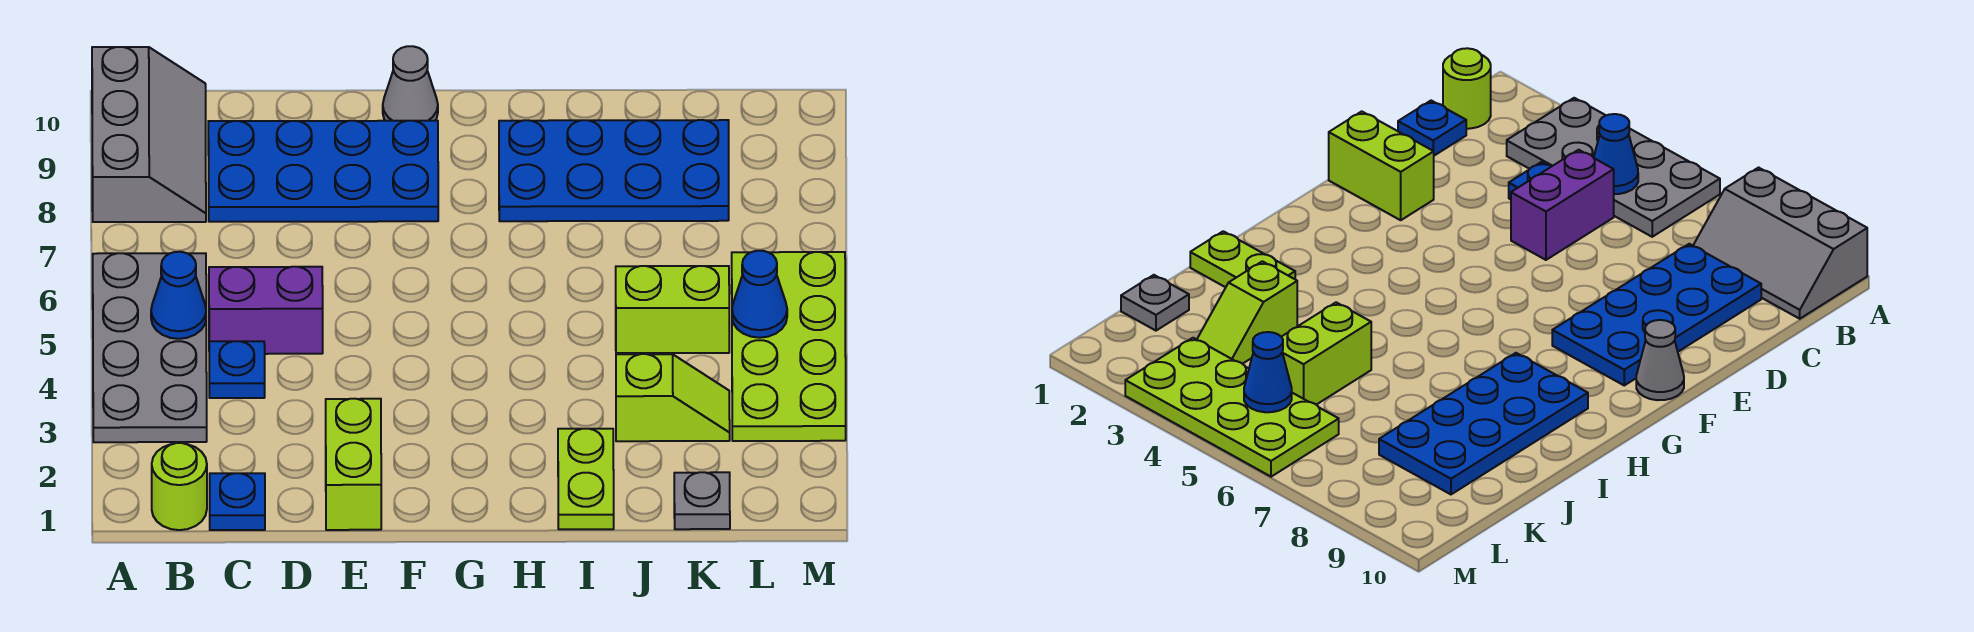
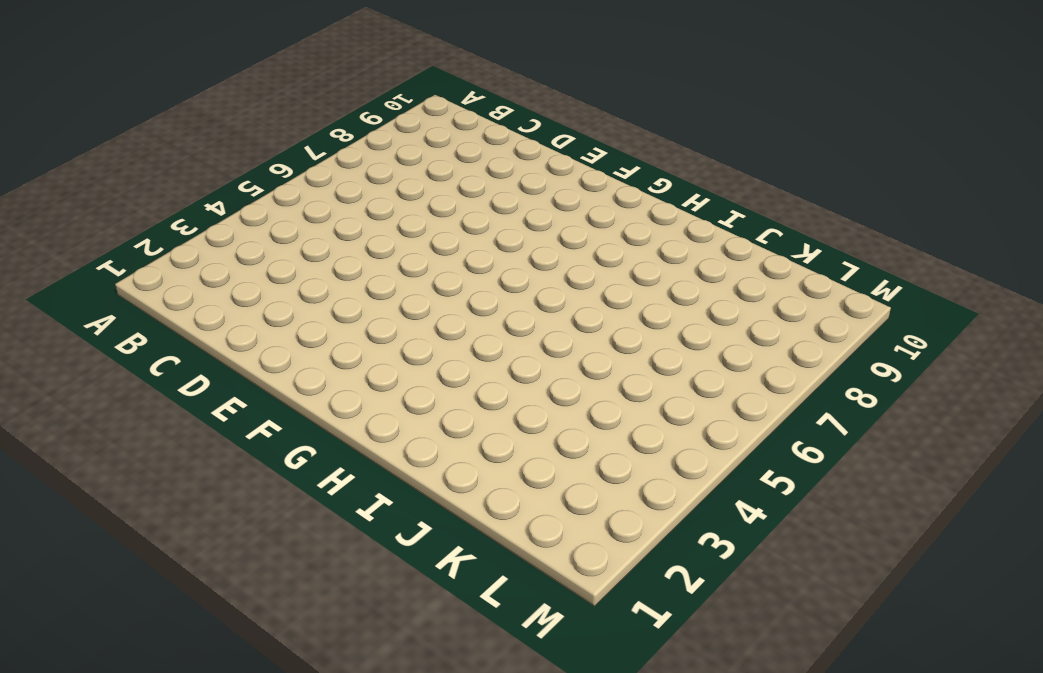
none -> grey 2x4 plate [93,253,207,442]
none -> grey 2x3 slope [92,47,206,222]
none -> lime 1x1 round brick [152,443,207,530]

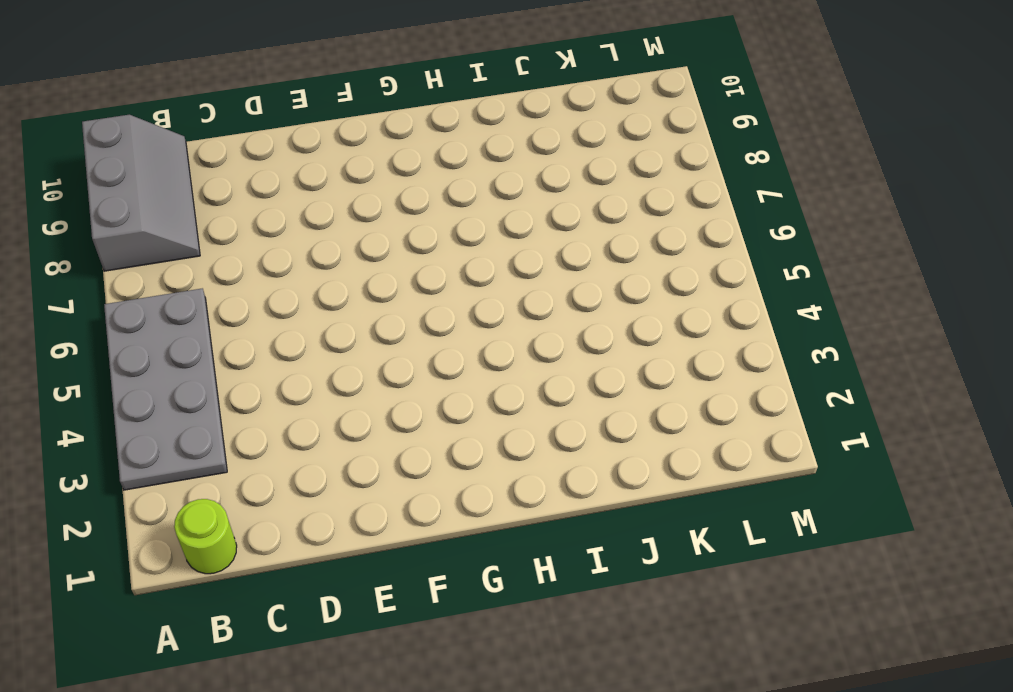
none -> blue 1x1 plate [210,473,265,530]
none -> blue 1x1 plate [209,341,265,398]
none -> purple 1x2 brick [209,267,323,354]

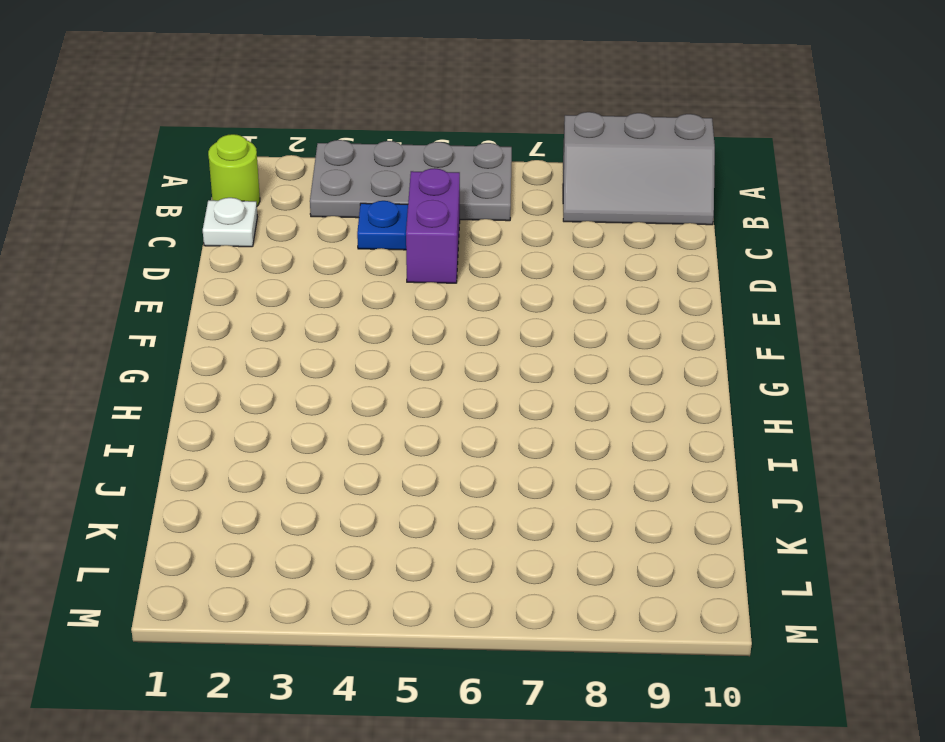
white 1x1 plate [203,198,257,247] -> blue 1x1 plate [210,473,265,530]
none -> blue 2x4 plate [208,121,438,222]
none -> lime 1x2 brick [326,399,381,530]
none -> grey 1x1 cone [383,46,438,121]

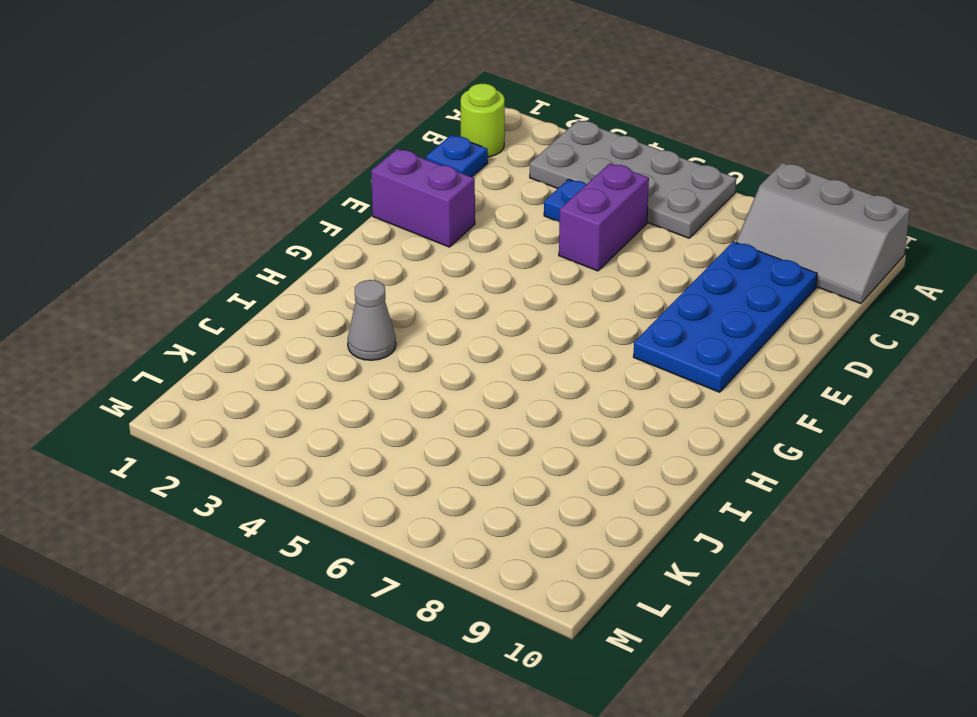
purple 1x2 brick [371,149,475,247] -> lime 1x2 brick [326,399,381,530]
grey 1x1 cone [348,280,396,360] -> grey 1x1 cone moved to [383,46,438,121]
none -> blue 2x4 plate [499,120,729,221]
none -> lime 1x2 plate [558,429,614,529]
none -> lime 1x2 slope [616,354,730,441]

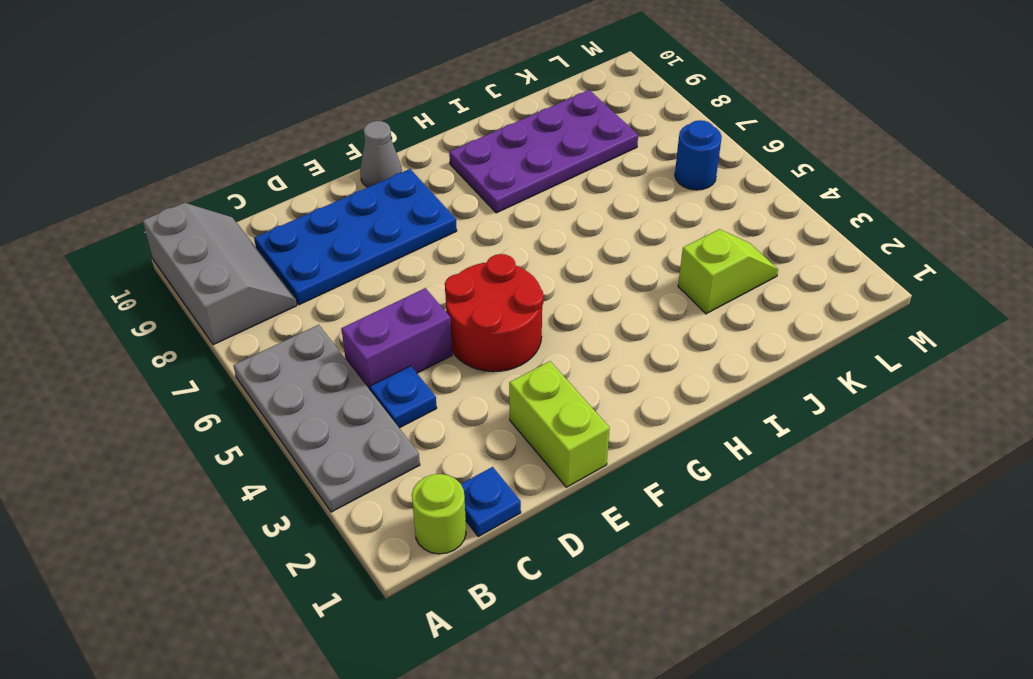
red 2x2 round brick [445,254,543,372] -> none
purple 2x4 plate [449,90,638,213] -> blue 2x4 plate [499,120,729,221]
blue 1x1 round brick [675,120,722,190] -> lime 2x4 plate [732,252,846,441]
none -> lime 1x2 plate [558,429,614,529]
none -> lime 1x2 brick [616,266,729,353]
none -> grey 1x1 plate [674,472,730,529]

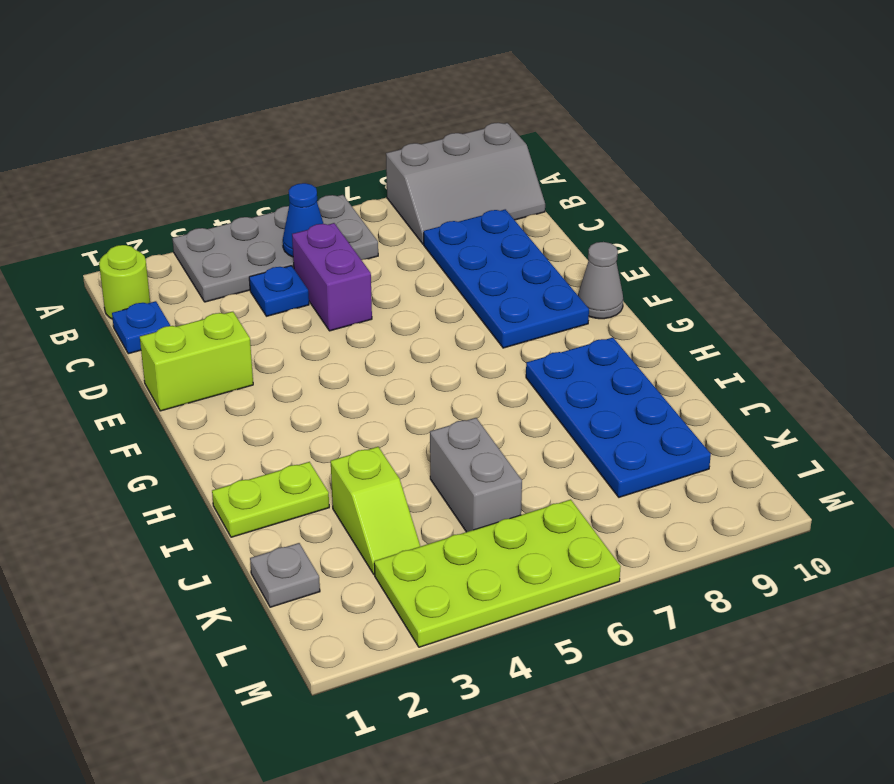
grey 1x2 brick [430,418,522,532] -> lime 1x2 brick [616,266,729,353]
none -> blue 1x1 cone [732,251,787,338]

